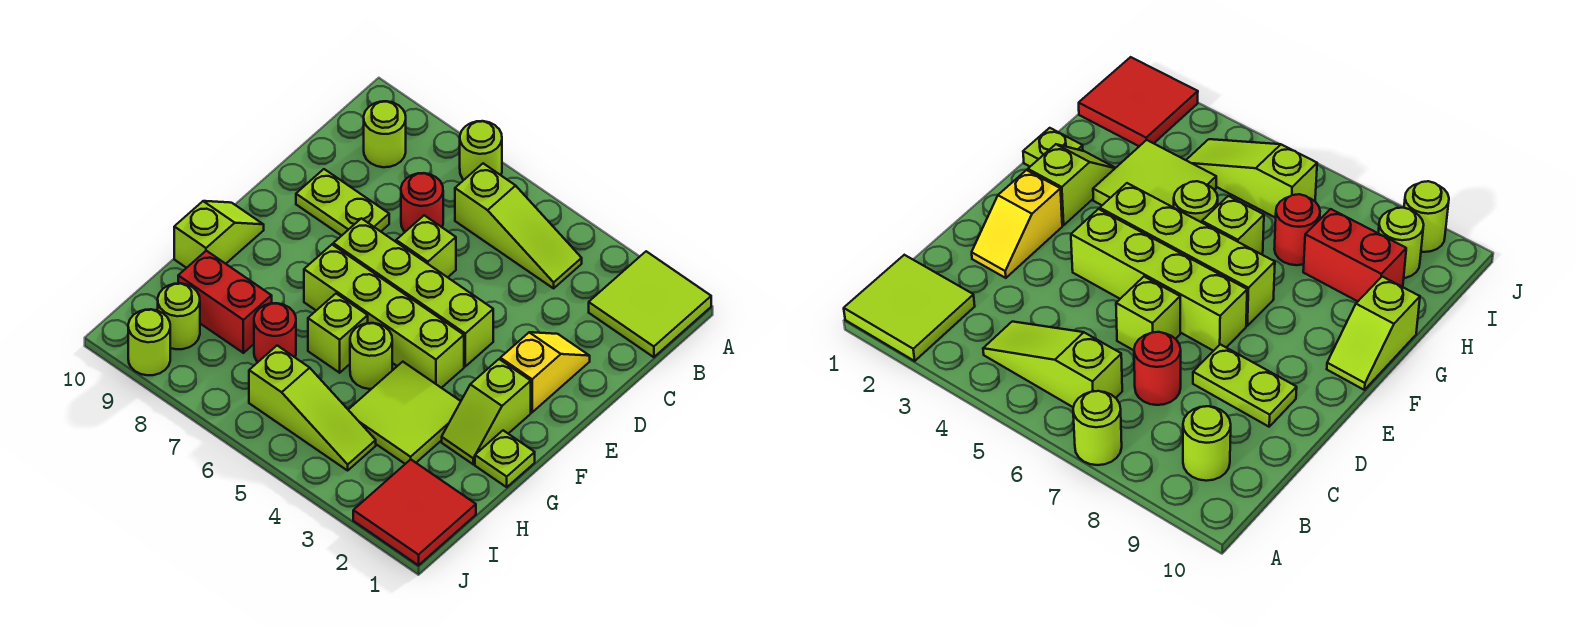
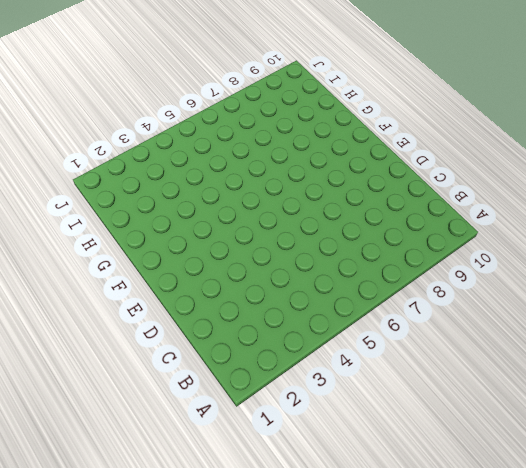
none -> lime 2x2 tile [589,251,711,357]
none -> lime 1x1 round brick [460,121,502,180]
none -> lime 1x3 slope [455,163,582,288]

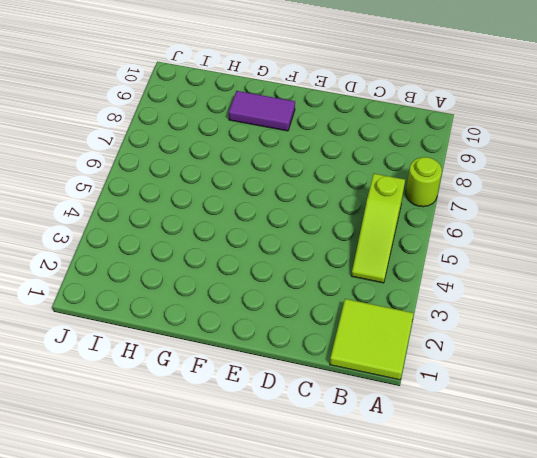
purple 1x2 tile [229,91,295,131] -> none
none -> lime 1x1 round brick [364,101,406,167]
none -> red 1x1 round brick [401,173,443,232]
none -> yellow 1x2 slope [500,332,590,412]

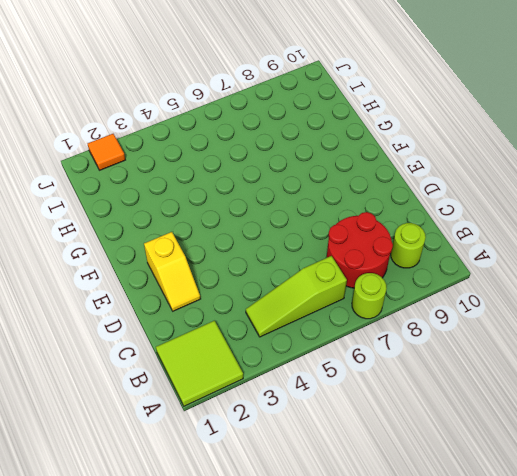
red 2x2 round brick [327,212,393,288] -> red 1x1 round brick [401,173,443,232]
orange 1x1 tile [88,134,125,170] -> red 2x2 tile [353,459,476,565]
none -> lime 1x1 brick [396,215,456,277]
none -> lime 1x2 plate [296,169,389,236]
none -> lime 1x4 brick [333,218,493,366]

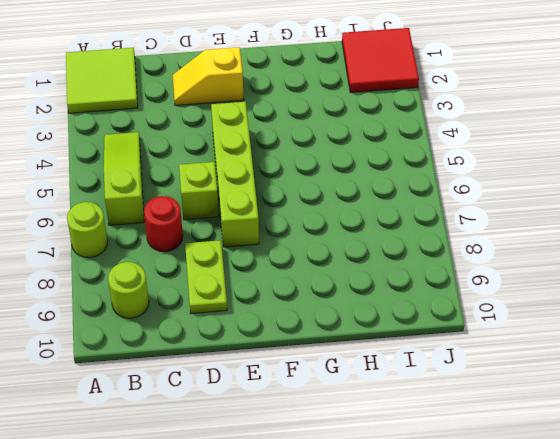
none -> lime 1x2 slope [442,359,531,464]
none -> lime 1x4 brick [304,245,464,388]
none -> lime 1x2 slope [174,201,264,268]

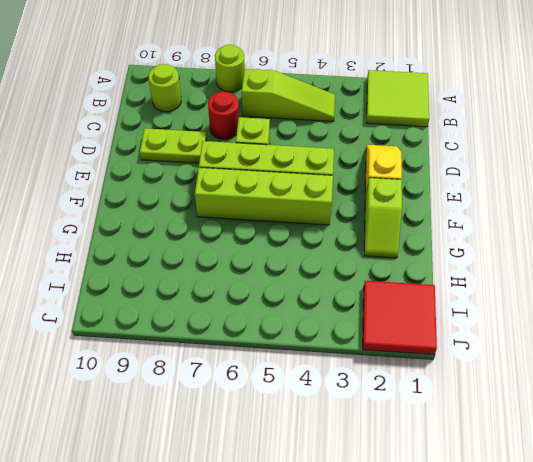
none -> lime 1x2 slope [174,201,264,268]
none -> lime 1x1 plate [475,430,535,487]
none -> lime 2x2 tile [348,362,461,464]

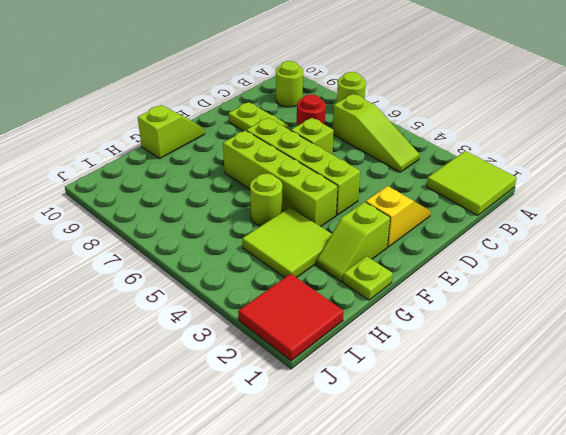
none -> lime 1x1 brick [308,294,368,373]
none -> red 1x1 round brick [254,303,296,362]
none -> red 1x2 brick [178,251,272,353]

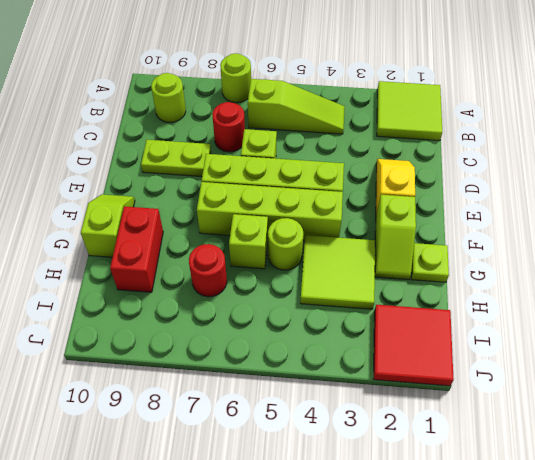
red 1x2 brick [110,206,163,292] -> red 1x2 brick turned to [178,251,272,353]
none -> lime 1x3 slope [249,346,376,470]
none -> lime 1x1 round brick [158,283,200,349]
none -> lime 1x1 round brick [128,309,170,375]

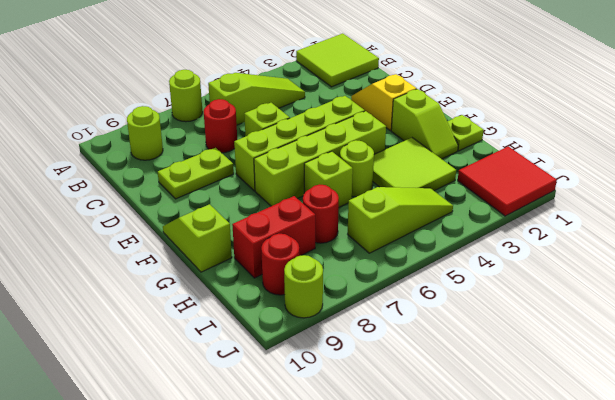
red 1x1 round brick [261,234,299,295] -> lime 1x1 round brick [158,283,200,349]

